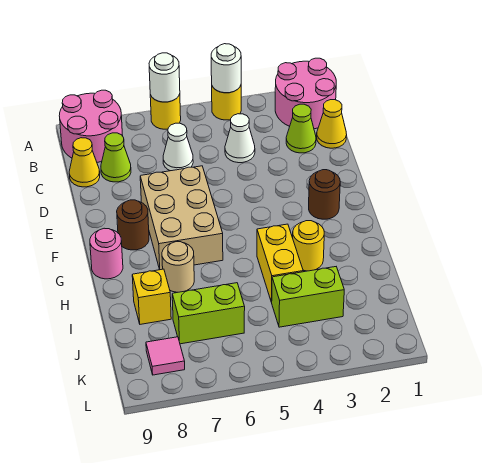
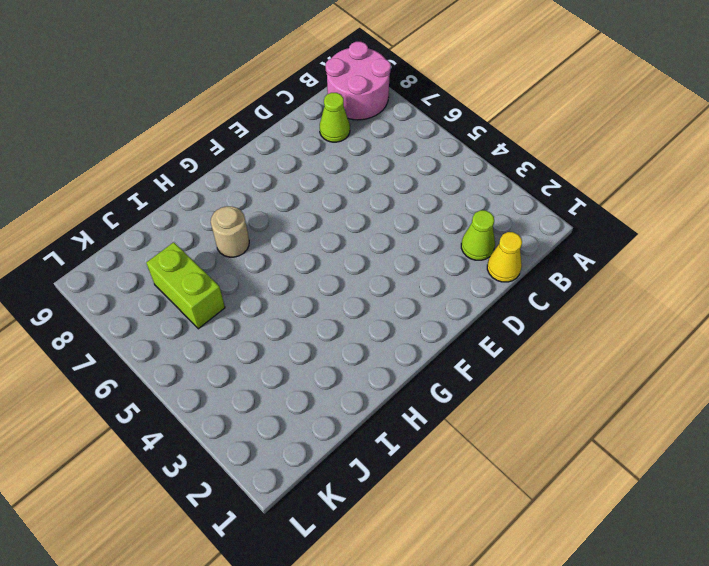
none -> pink 2x2 round brick [275,58,336,129]
none -> yellow 1x1 round brick [212,85,241,120]
none -> yellow 1x1 round brick [150,94,181,129]

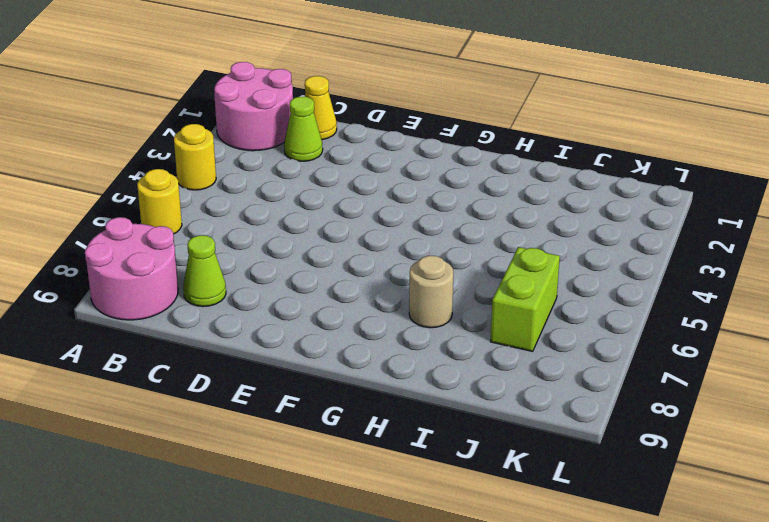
none -> white 1x1 cone [225,114,255,163]
none -> white 1x1 cone [163,123,193,171]
none -> yellow 1x1 cone [69,138,100,187]

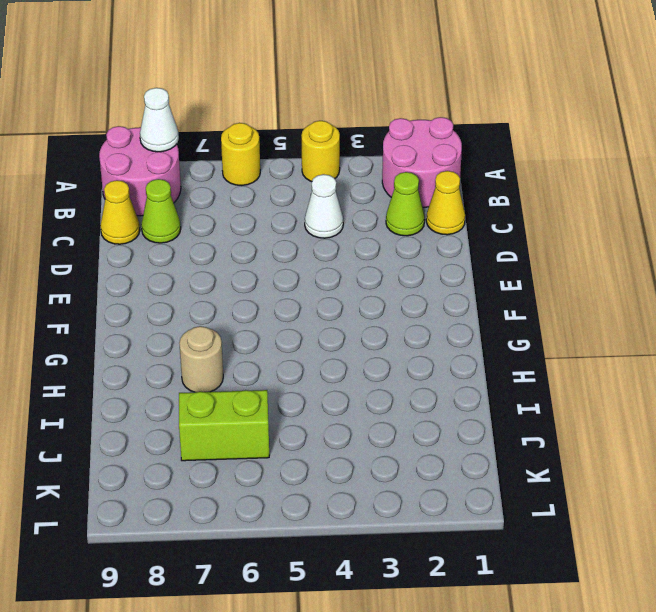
white 1x1 cone [140,88,179,152] -> white 1x1 cone moved to [163,123,193,171]
none -> tan 2x3 brick [140,166,223,270]
none -> brown 1x1 round brick [309,170,340,219]
none -> brown 1x1 round brick [117,200,149,250]

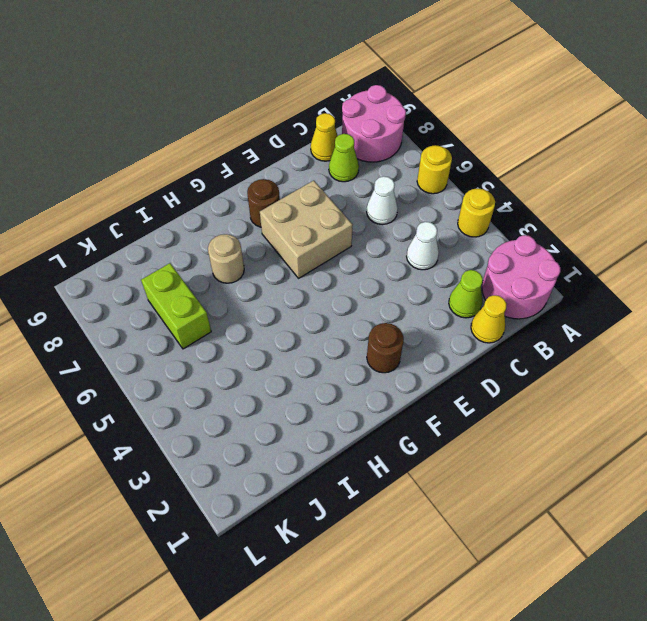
tan 2x2 brick [260,181,353,278] -> tan 2x3 brick [140,166,223,270]
none -> pink 1x1 round brick [90,228,123,279]
none -> yellow 1x1 round brick [293,221,324,271]
none -> yellow 1x2 brick [257,224,303,302]

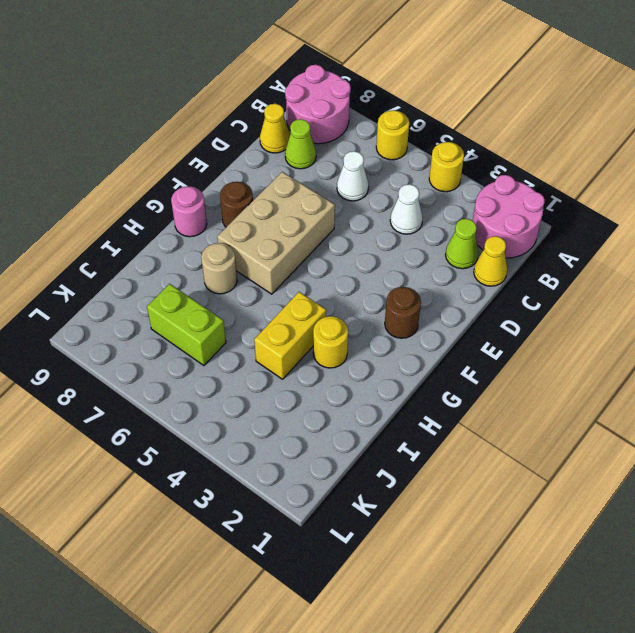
none -> yellow 1x1 brick [132,269,171,324]
none -> lime 1x2 brick [272,267,344,327]
none -> pink 1x1 tile [146,337,185,375]

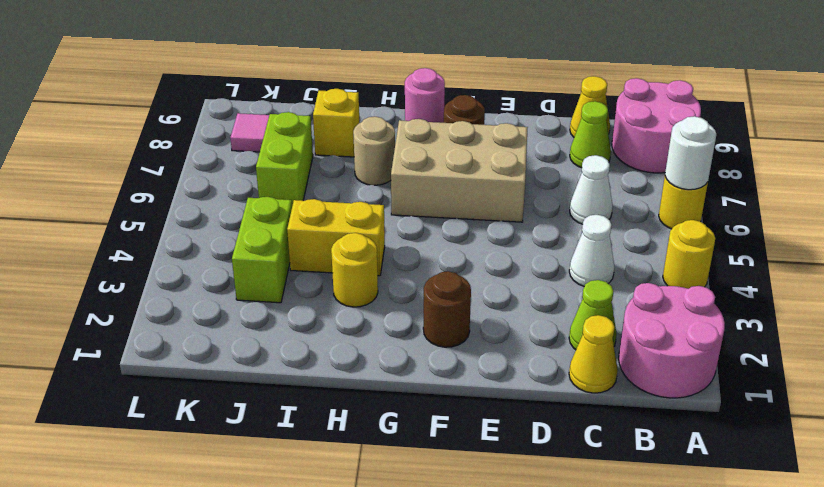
none -> white 1x1 round brick [211,44,241,93]

